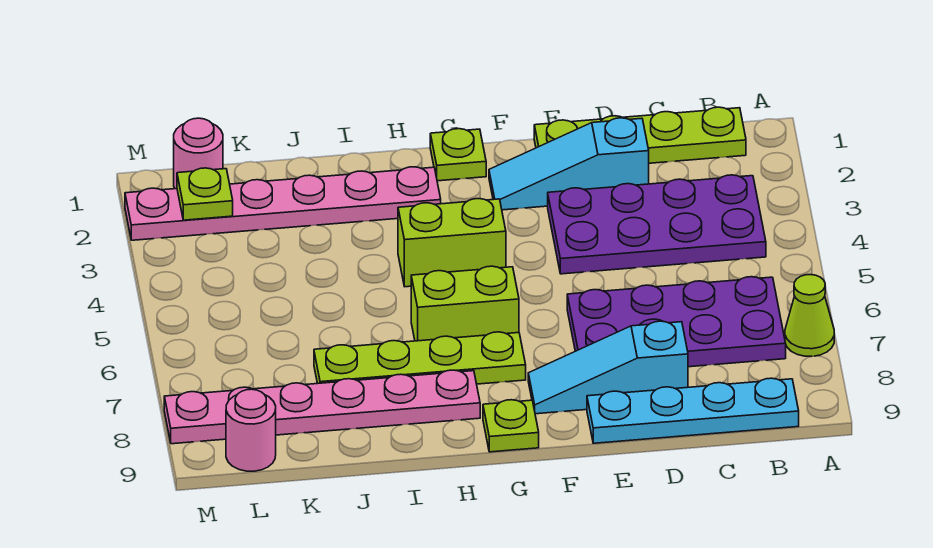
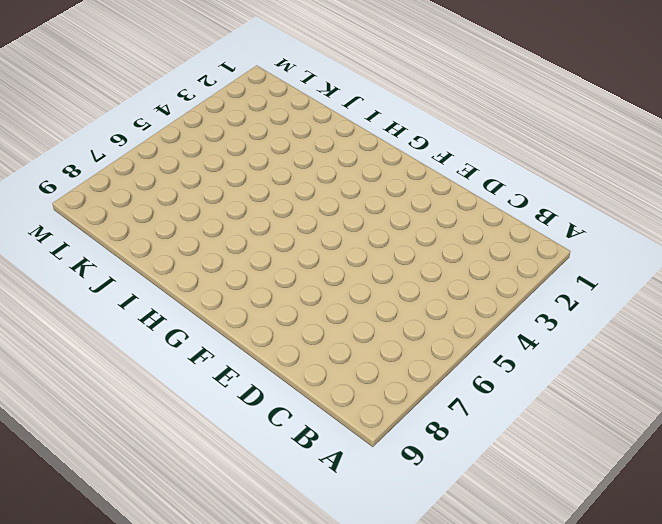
none -> lime 1x1 cone [785,275,834,356]
none -> lime 1x4 plate [534,107,746,163]
none -> purple 2x4 plate [548,175,766,274]

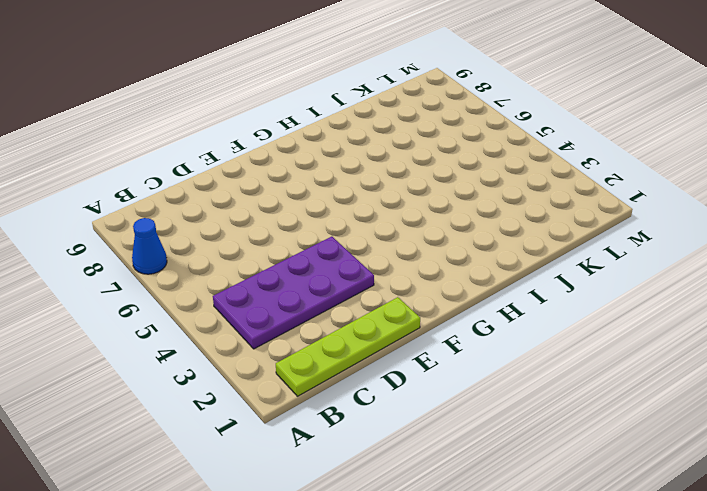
blue 1x1 cone [132,218,167,274] -> lime 1x1 cone [785,275,834,356]
none -> purple 2x4 plate [567,277,786,367]
none -> cyan 1x4 plate [587,378,799,443]
none -> cyan 1x3 slope [489,118,649,210]

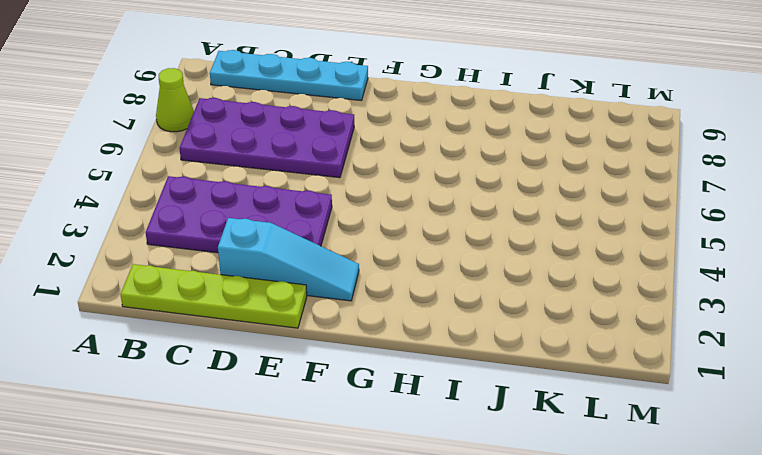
none -> cyan 1x3 slope [528,321,688,414]
none -> lime 1x1 plate [430,129,486,181]
none -> lime 1x2 brick [398,199,506,287]

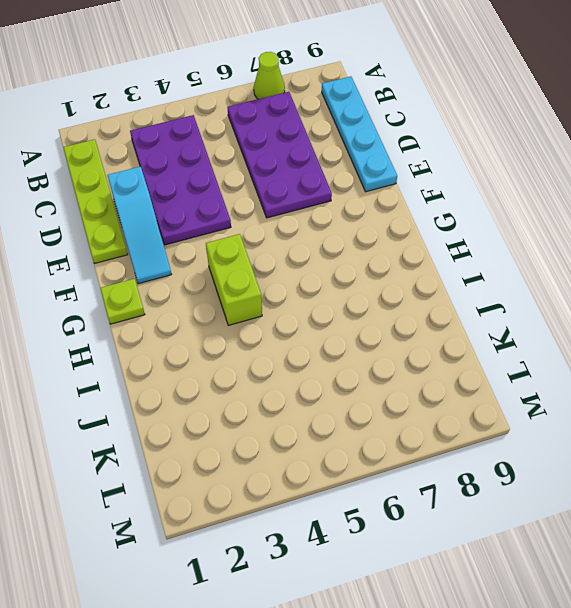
none -> cyan 1x3 slope [528,321,688,414]
none -> lime 1x2 brick [411,266,519,341]
none -> lime 1x4 plate [314,332,526,384]

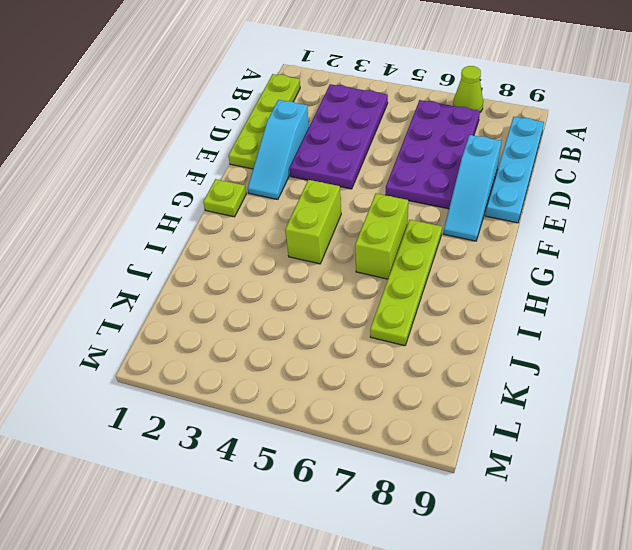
none -> lime 1x1 plate [483,400,539,452]
none -> pink 1x6 plate [125,167,441,240]
none -> pink 1x6 plate [164,370,480,444]

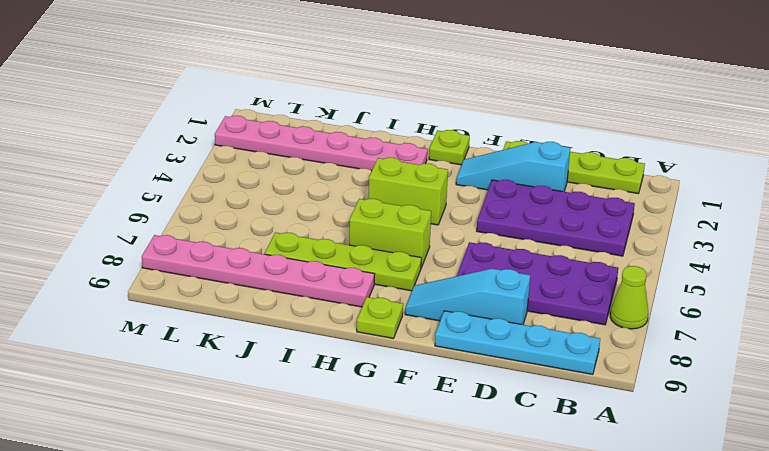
none -> pink 1x1 round brick [174,118,223,189]
none -> pink 1x1 round brick [226,389,276,471]
none -> lime 1x1 plate [177,168,233,220]

